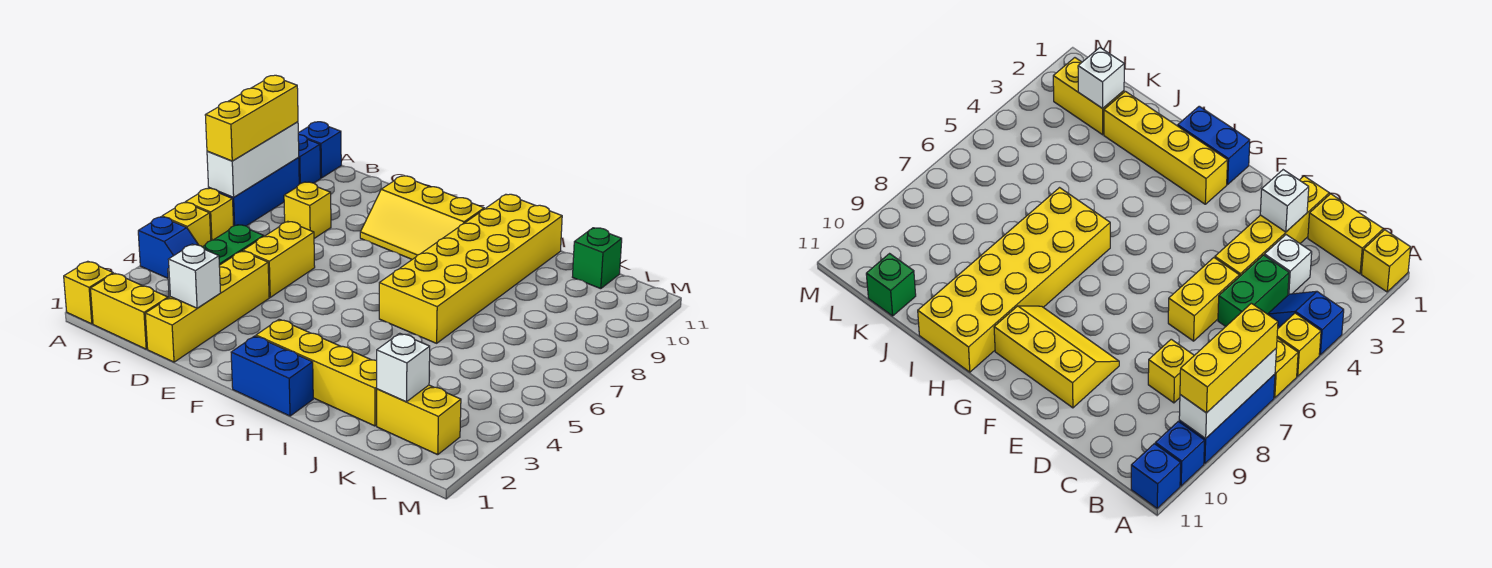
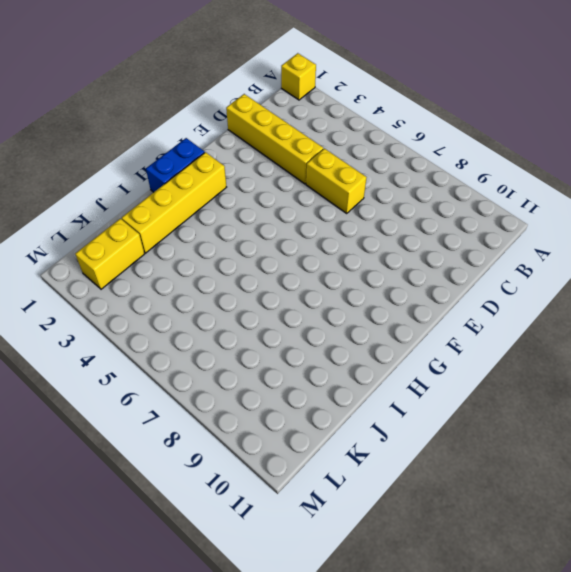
none -> blue 1x2 slope [138,217,198,278]
none -> yellow 1x1 brick [162,202,211,247]
none -> yellow 1x1 brick [186,188,234,240]

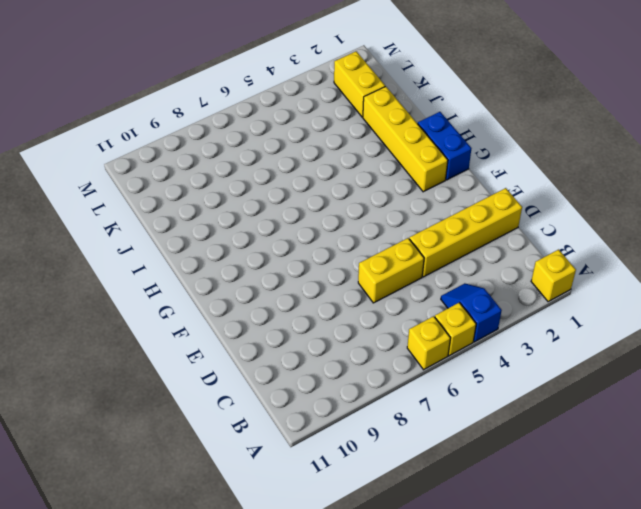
none -> blue 1x3 brick [219,157,299,226]
none -> blue 1x1 brick [298,135,321,184]
none -> blue 1x1 brick [298,122,341,178]

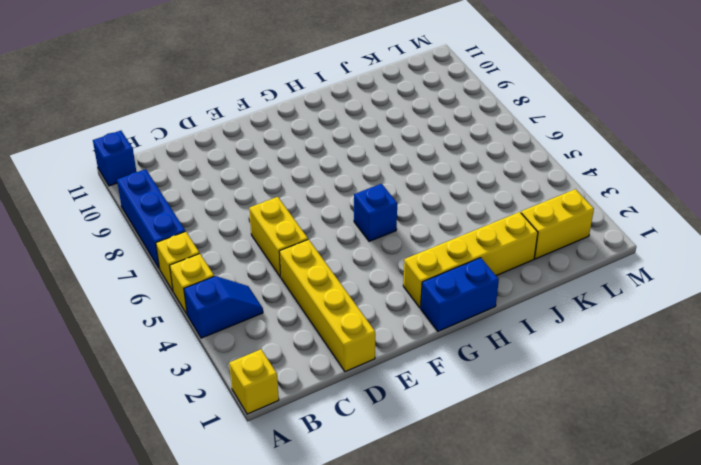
blue 1x1 brick [354,184,397,241] -> blue 1x1 brick moved to [298,135,321,184]
none -> yellow 1x2 brick [90,273,168,349]
none -> white 1x1 brick [1264,235,1312,295]
none -> green 1x2 brick [203,225,264,265]

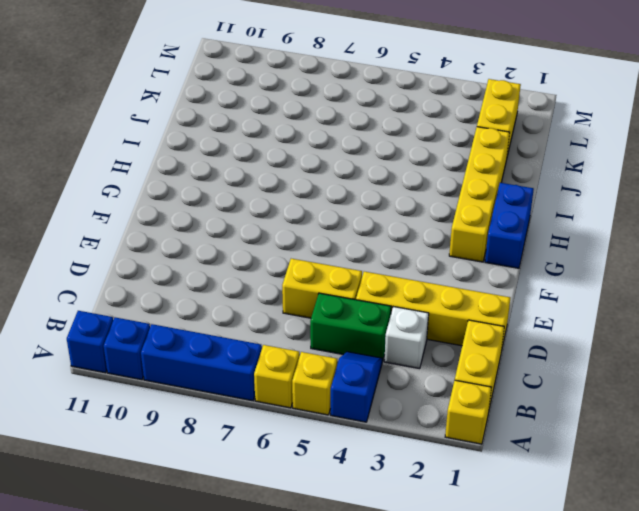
none -> yellow 1x1 brick [284,182,331,238]
none -> yellow 2x3 slope [360,176,484,259]
none -> yellow 2x6 brick [379,194,562,343]

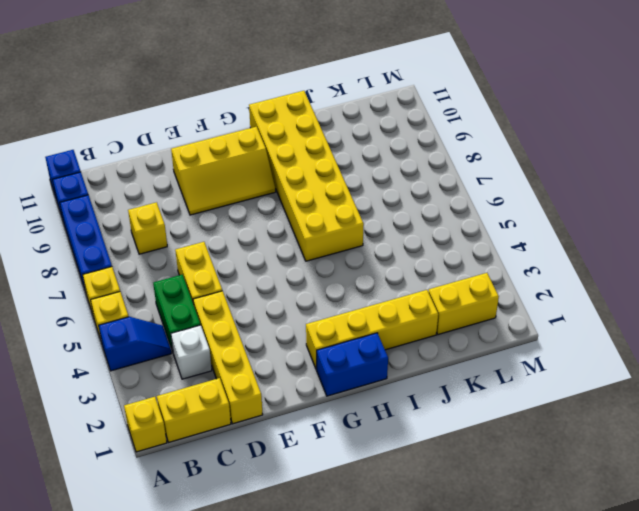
none -> green 1x1 brick [573,228,622,289]
none -> white 1x3 brick [207,122,299,197]
none -> white 1x1 brick [168,244,221,308]

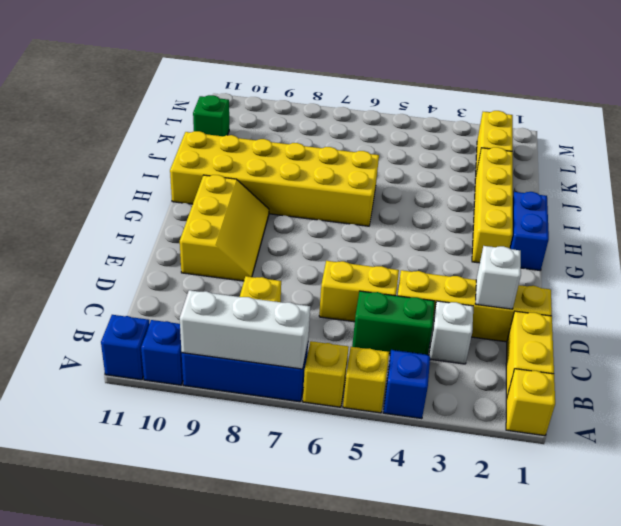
none -> white 1x1 brick [377,333,430,402]
none -> yellow 1x3 brick [205,75,298,161]

